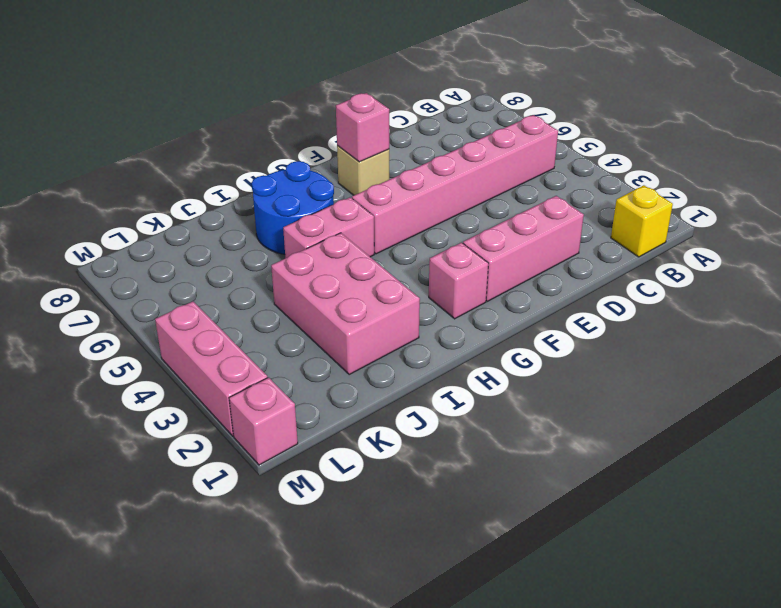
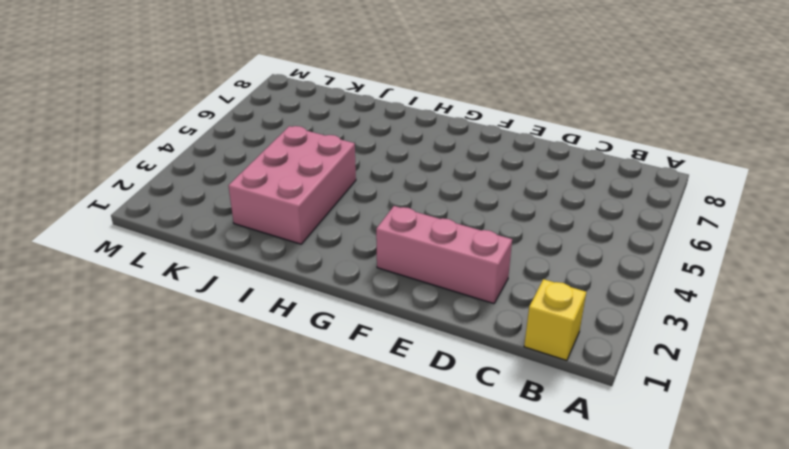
none -> pink 1x6 brick [352,115,558,254]
none -> tan 1x1 brick [337,145,389,195]

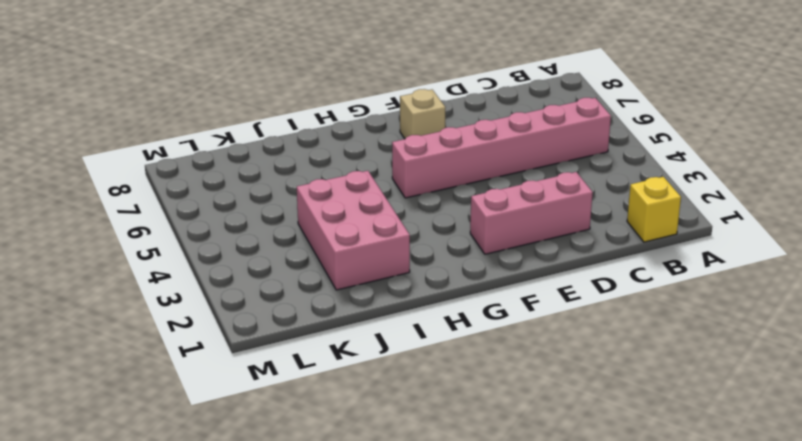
none -> pink 1x1 brick [429,243,488,319]
none -> pink 1x2 brick [283,197,374,258]

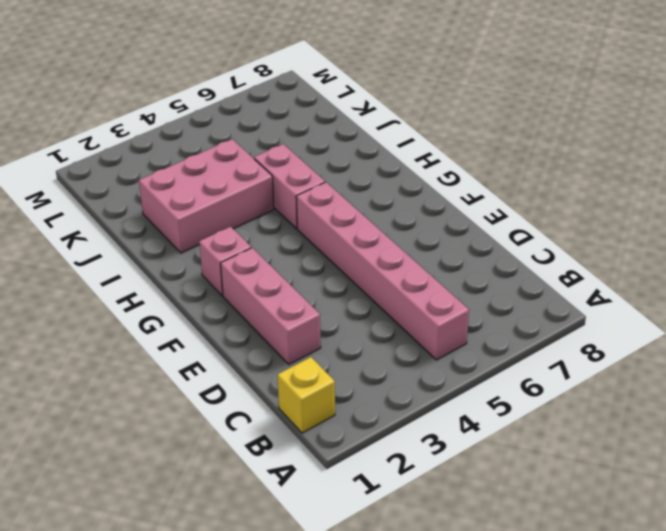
none -> tan 1x1 brick [337,145,389,195]
none -> blue 2x2 round brick [252,161,334,254]

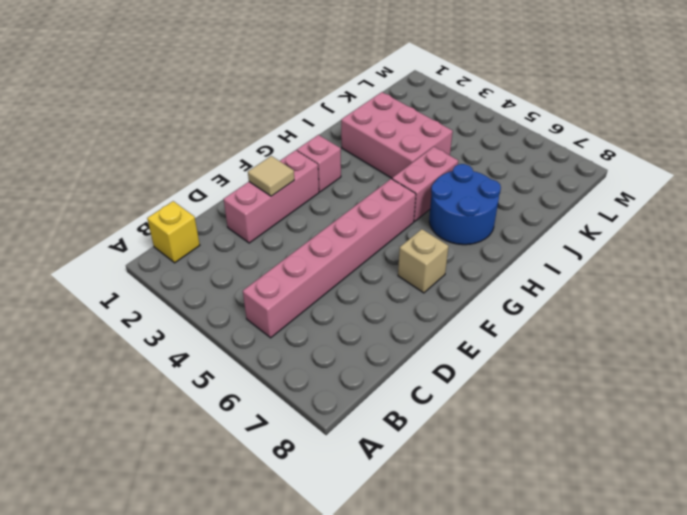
tan 1x1 tile [248,156,294,196] -> none
none -> pink 1x1 brick [229,377,298,465]
none -> pink 1x3 brick [155,301,267,436]

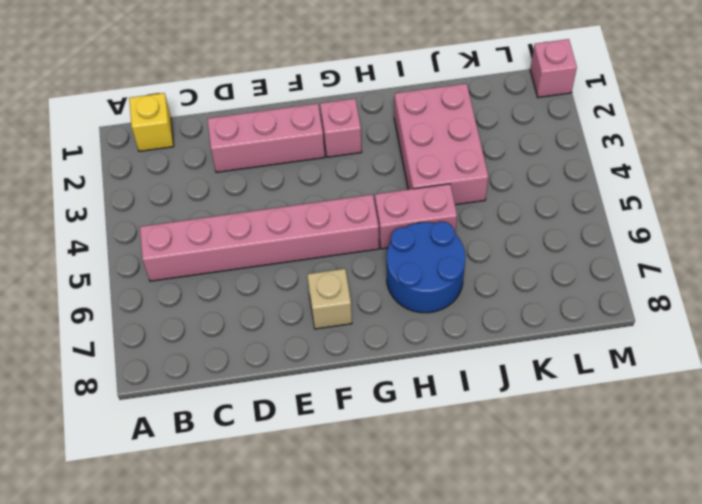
none -> pink 1x3 brick [155,301,267,436]
none -> pink 1x1 brick [336,93,389,162]

